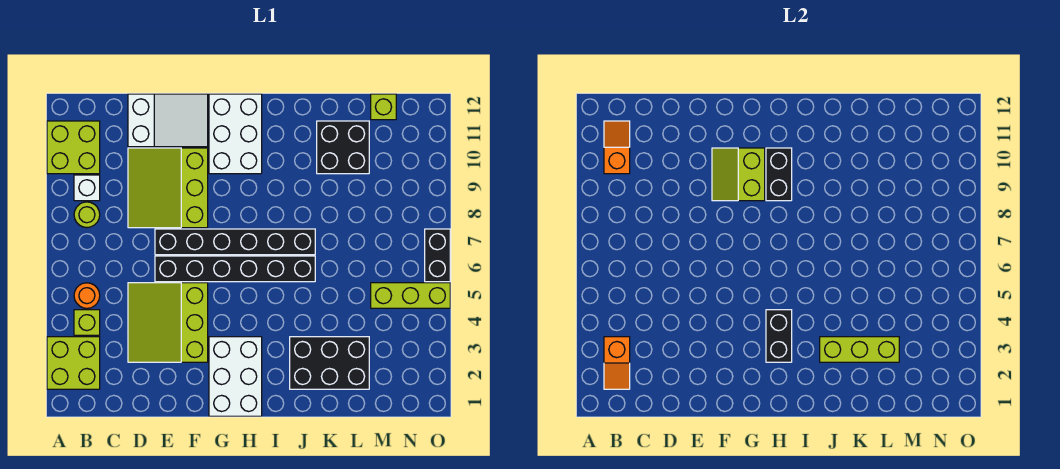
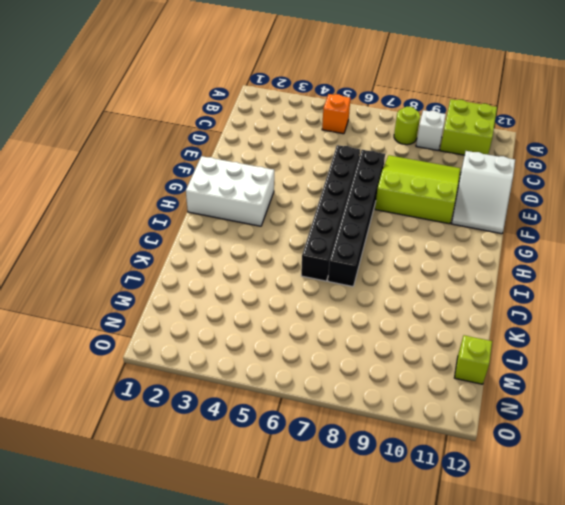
orange 1x1 brick [322,94,350,134] -> orange 1x1 round brick [74,283,100,308]
none -> lime 2x2 brick [47,337,100,389]
none -> lime 1x1 brick [74,310,100,335]
none -> lime 3x3 slope [128,283,208,362]

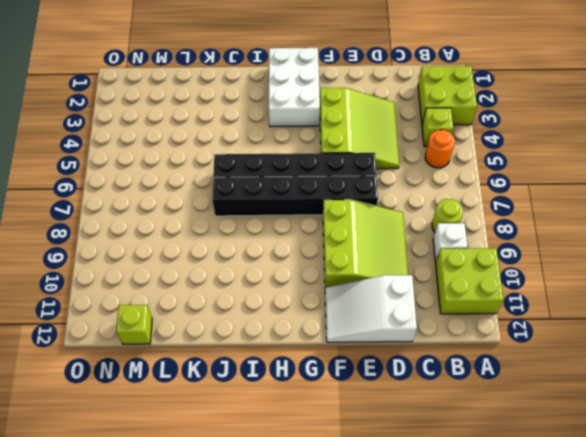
none -> white 2x3 brick [209,94,262,174]
none -> black 2x3 brick [290,337,369,389]
none -> black 2x2 brick [317,121,369,174]

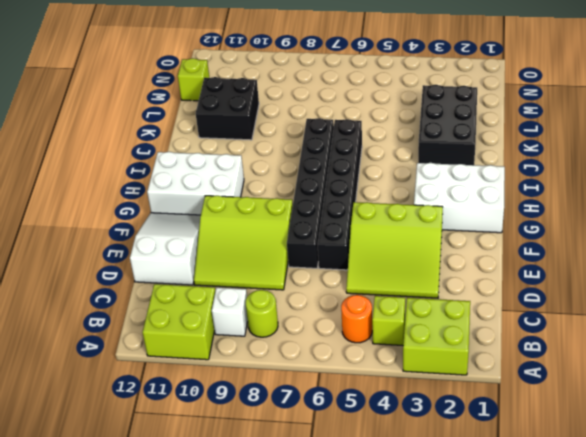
none -> lime 1x3 brick [371,283,450,308]
none -> black 1x2 brick [425,229,450,282]
none -> orange 1x2 slope [604,337,630,389]

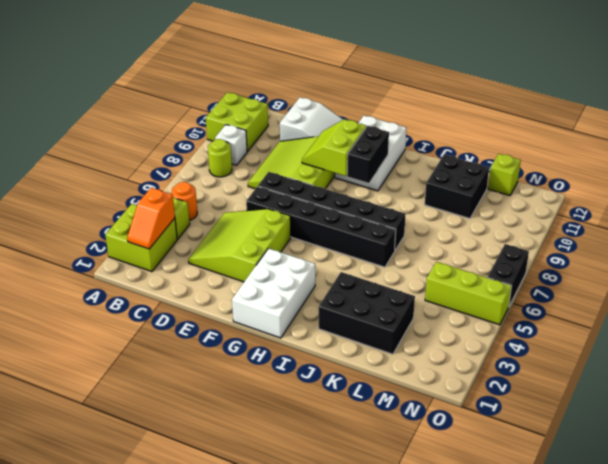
none -> orange 1x2 slope [604,121,630,174]
none -> black 1x2 brick [766,310,792,362]
none -> lime 1x3 brick [820,337,899,362]

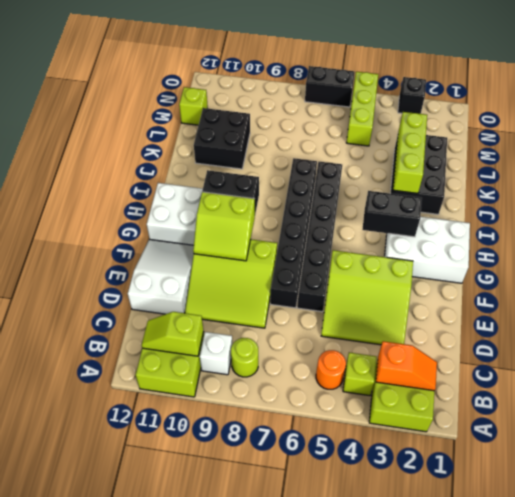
lime 1x2 slope [142,312,204,356] -> orange 1x2 slope [604,121,630,174]
black 1x1 brick [398,77,426,114] -> none

